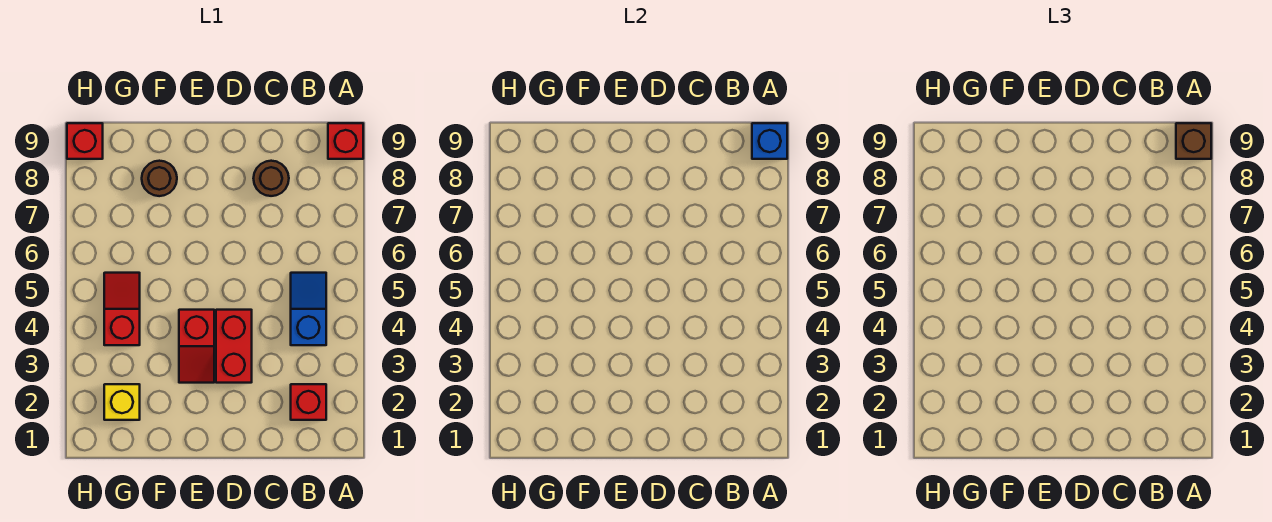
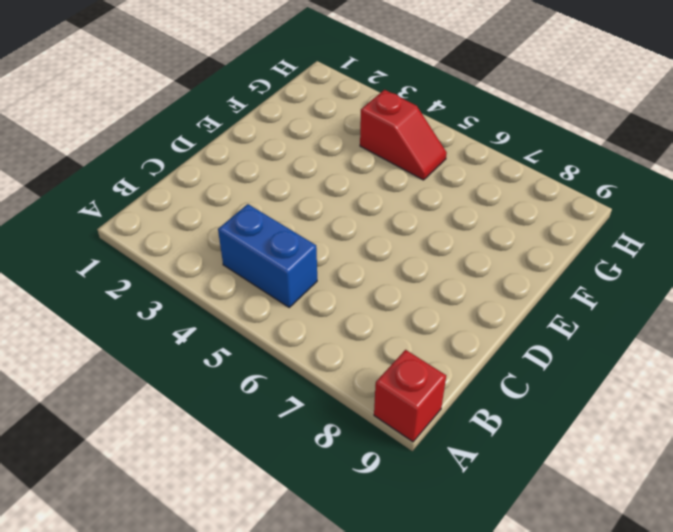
blue 1x2 brick [218,204,317,307] -> blue 1x2 slope [291,273,326,345]
none -> red 1x1 brick [291,384,326,420]
none -> brown 1x1 round brick [253,161,289,196]
none -> red 1x2 brick [216,310,252,383]

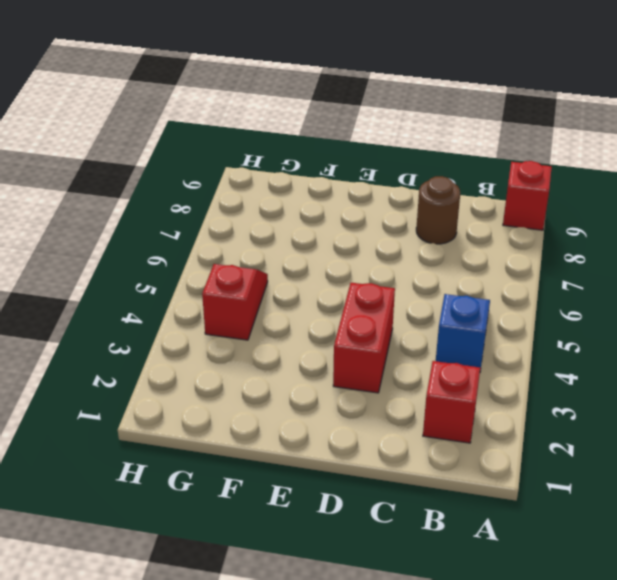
none -> red 1x2 slope [179,310,214,383]
none -> brown 1x1 round brick [142,161,177,196]
none -> yellow 1x1 brick [104,384,140,420]

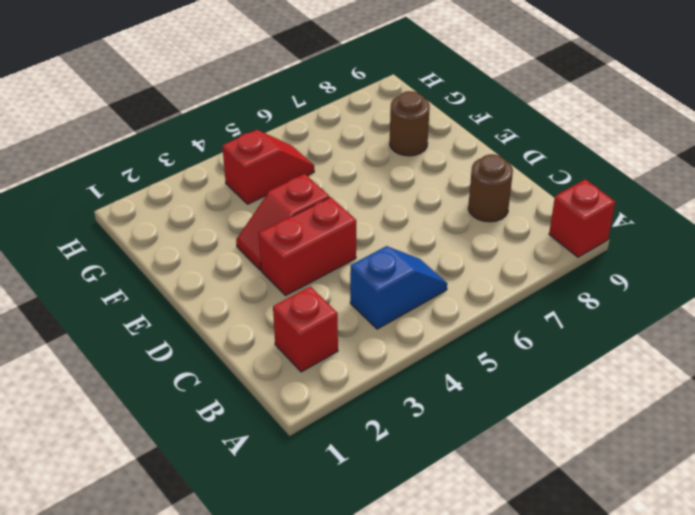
none -> yellow 1x1 brick [104,384,140,420]
none -> red 1x1 brick [67,123,103,159]
none -> blue 1x1 brick [752,123,787,159]

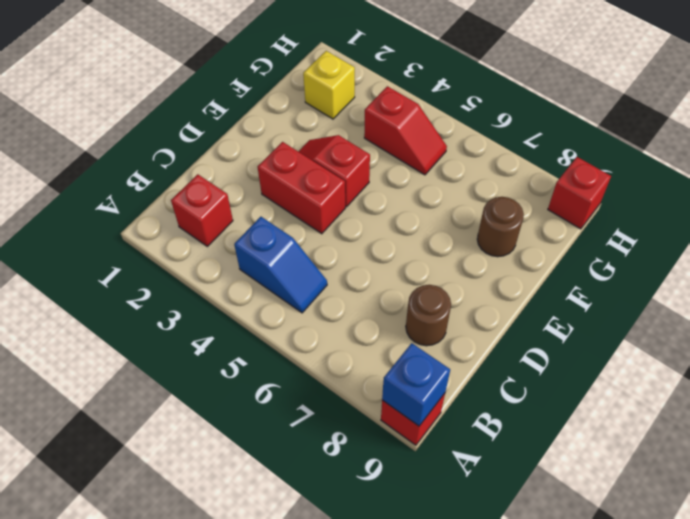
none -> brown 1x1 brick [1176,123,1211,159]

